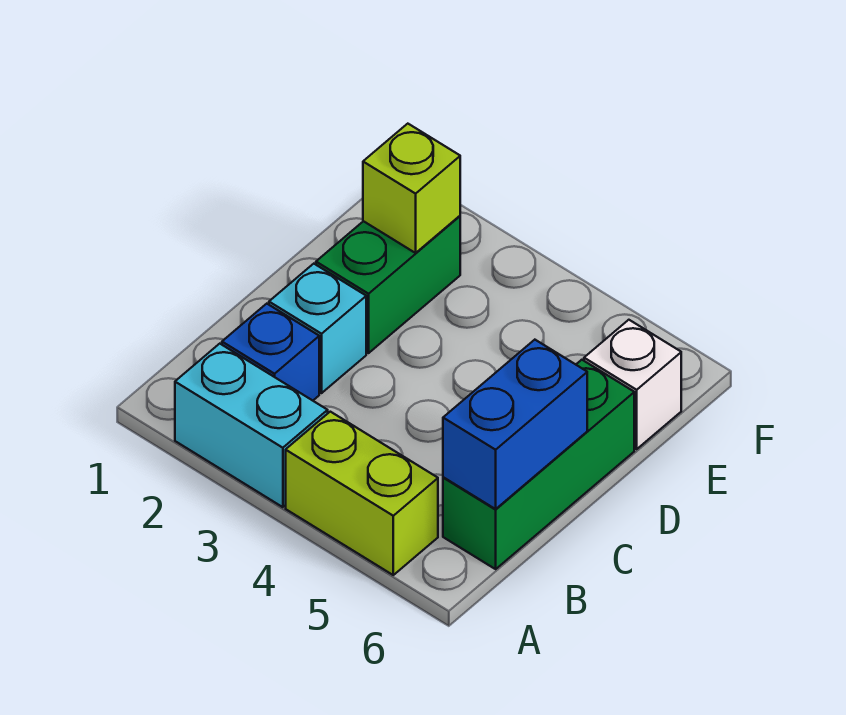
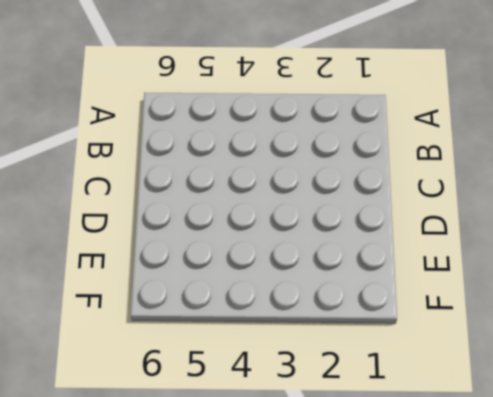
none -> cyan 1x2 brick [175,344,328,507]
none -> lime 1x2 brick [286,412,438,575]

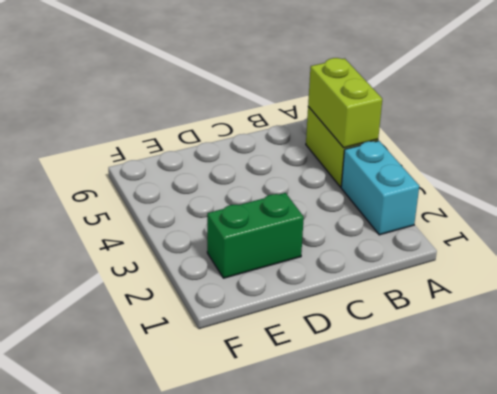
lime 1x2 brick [308,58,382,148] -> none
none -> blue 1x1 brick [222,304,319,401]
none -> green 1x3 brick [443,360,634,569]

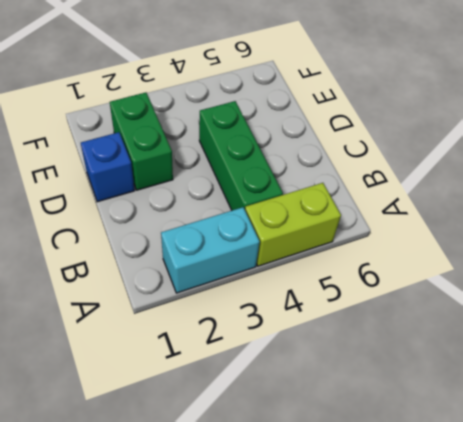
green 1x3 brick [199,101,283,210] -> green 1x3 brick moved to [443,360,634,569]
blue 1x1 brick [81,132,135,202] -> blue 1x1 brick moved to [222,304,319,401]
none -> cyan 1x1 brick [269,264,366,393]
none -> white 1x1 brick [584,320,681,449]

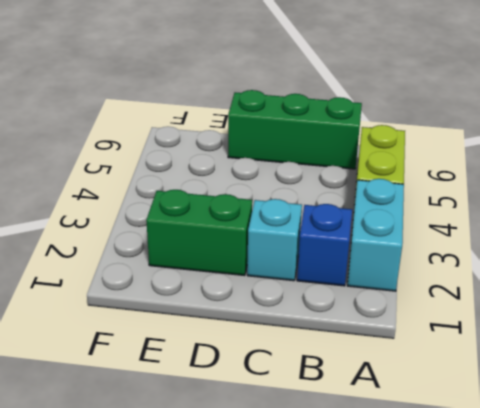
none -> white 1x1 brick [584,320,681,449]
none -> blue 1x2 brick [443,340,587,509]

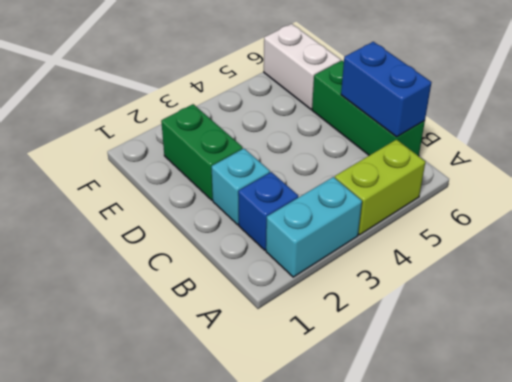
white 1x2 brick [264,24,341,109] -> white 1x1 brick [584,320,681,449]
none -> lime 1x1 brick [363,124,460,253]

